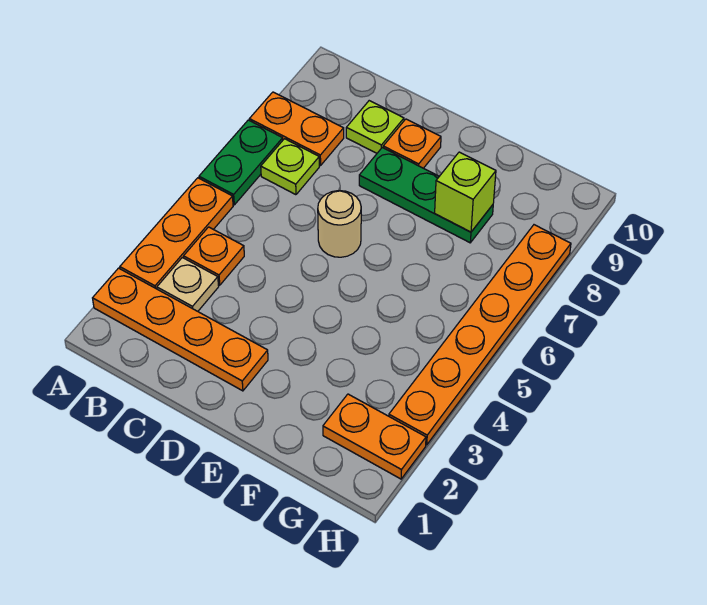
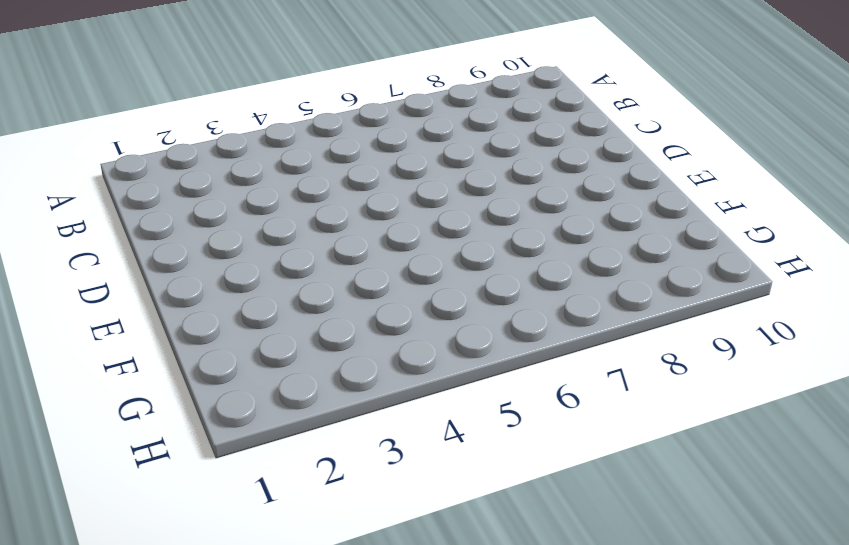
none -> orange 1x4 plate [93,268,268,391]
none -> orange 1x3 plate [120,178,233,289]
none -> green 1x2 plate [199,120,283,205]

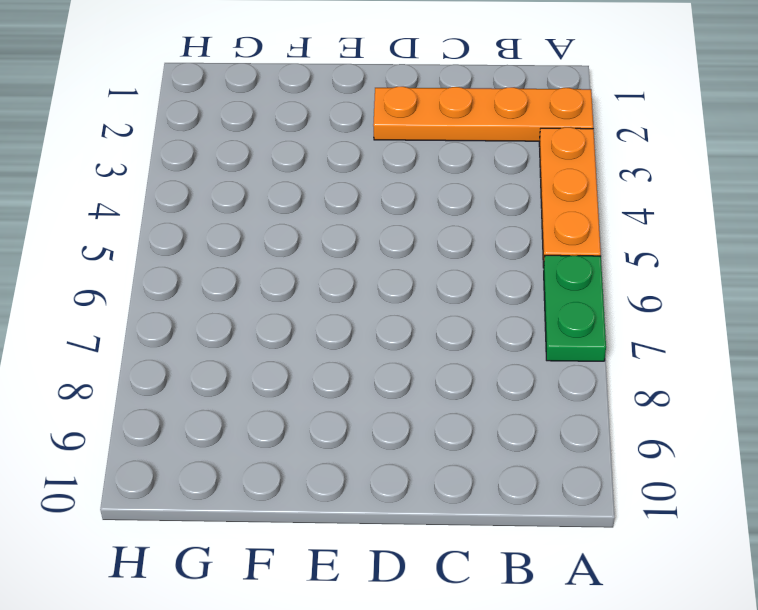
none -> orange 1x2 plate [249,92,344,166]
none -> tan 1x1 plate [157,257,219,311]
none -> orange 1x1 plate [184,227,244,285]

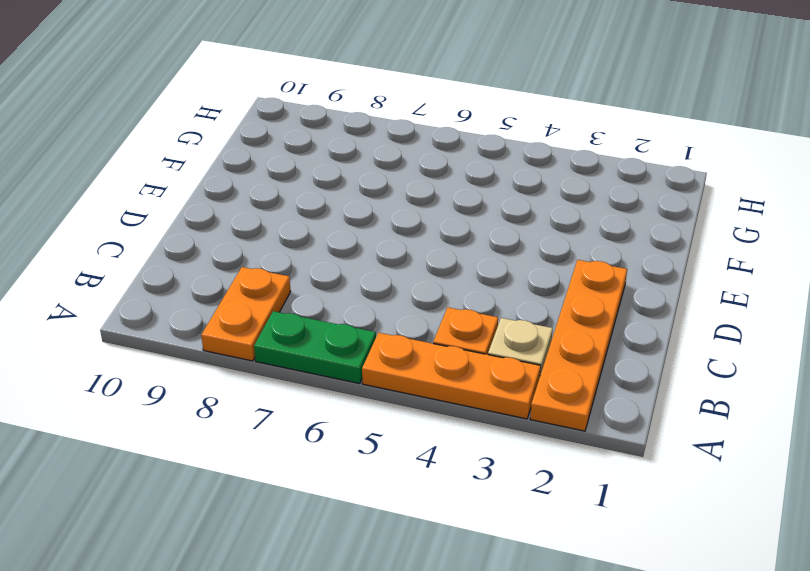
none -> lime 1x1 plate [261,139,319,195]
none -> lime 1x1 plate [346,101,404,153]
none -> tan 1x1 round brick [318,191,361,257]

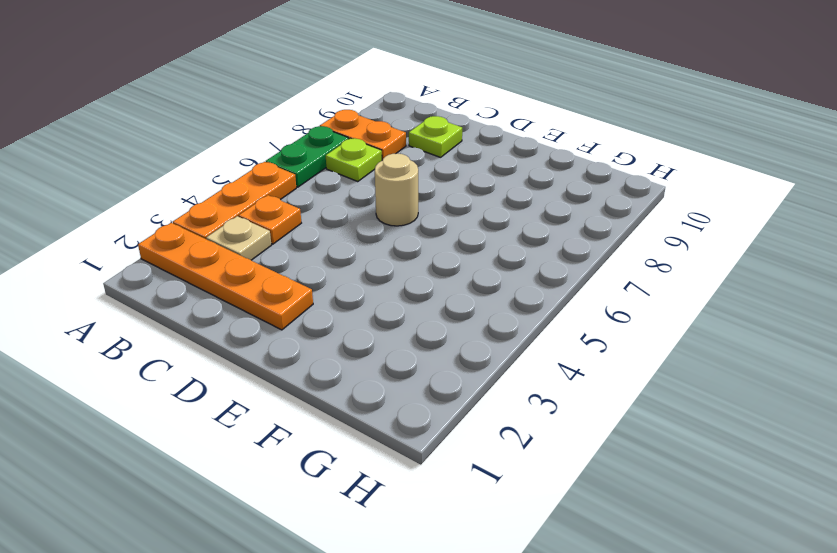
none -> green 1x3 plate [359,148,493,243]
none -> orange 1x1 plate [383,119,441,168]
none -> orange 1x2 plate [323,394,426,479]

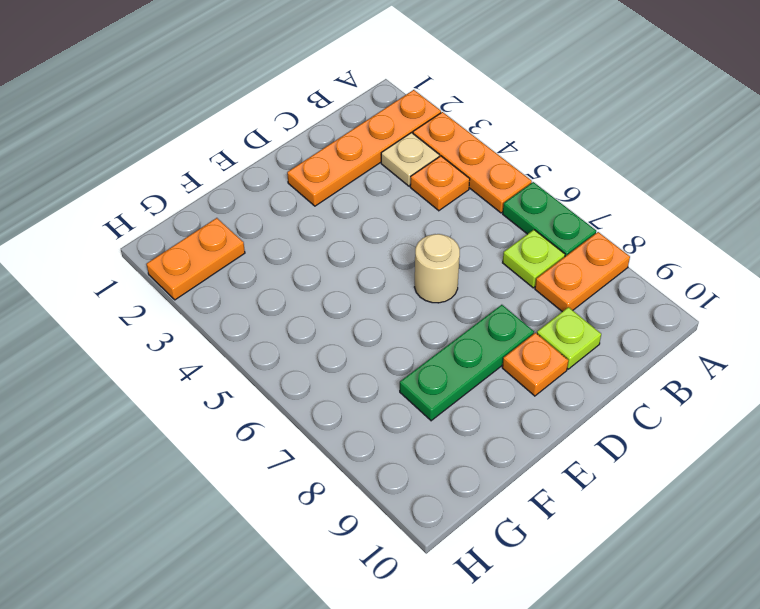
none -> orange 1x6 plate [389,225,571,445]
none -> lime 1x1 brick [435,152,496,232]

